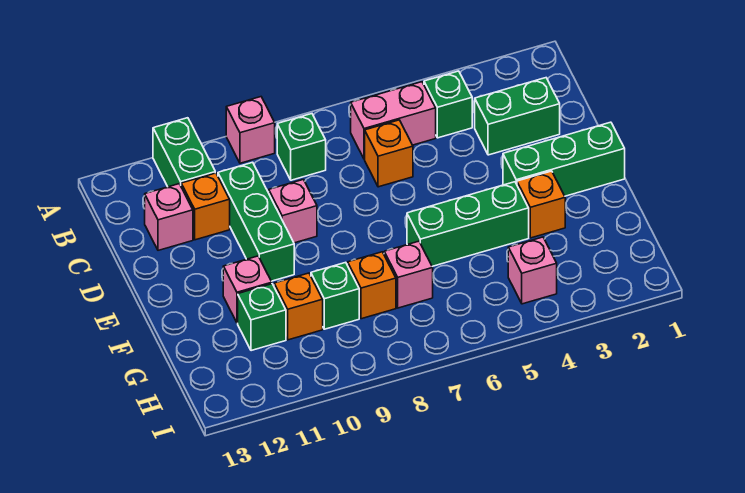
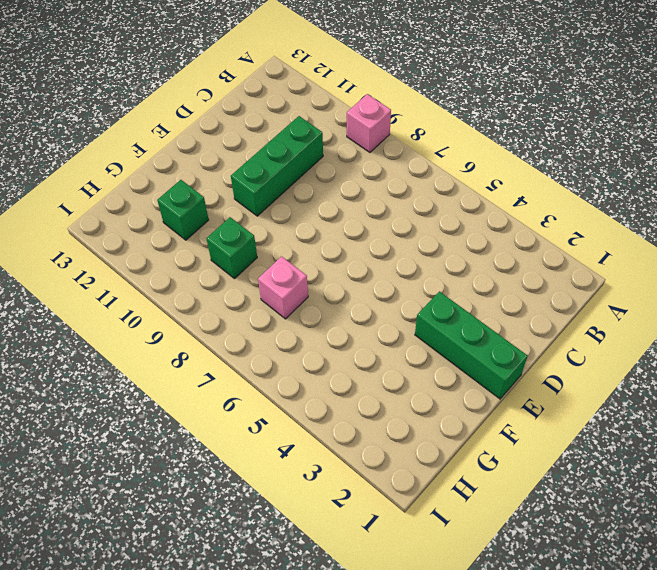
none -> green 1x2 brick [153,118,215,187]
none -> green 1x1 brick [424,71,472,138]
none -> pink 1x2 brick [351,82,436,159]

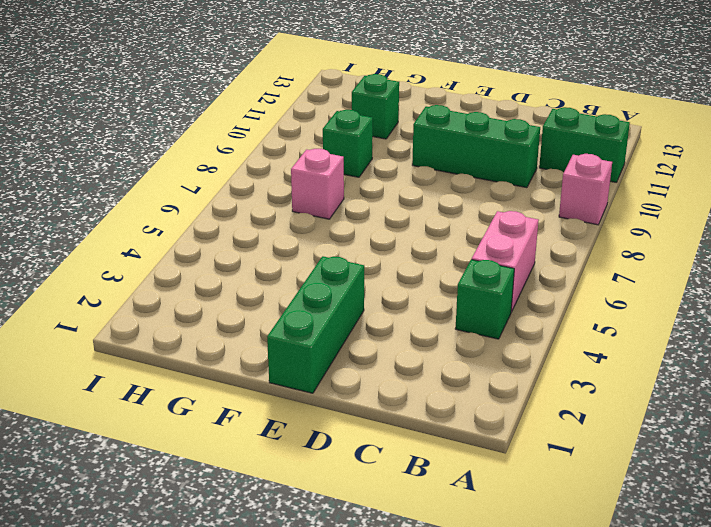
none -> green 1x1 brick [277,114,326,180]
none -> green 1x2 brick [475,78,560,155]
none -> orange 1x1 brick [365,120,413,187]

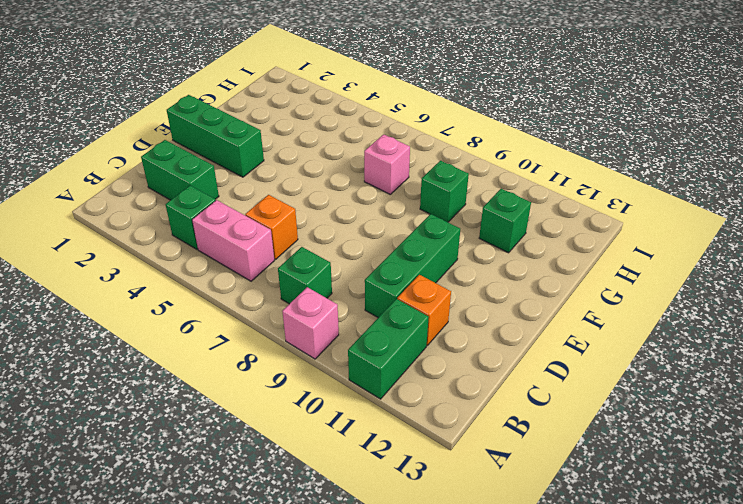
none -> pink 1x1 brick [145,184,193,250]
none -> pink 1x1 brick [269,180,317,243]
none -> orange 1x1 brick [517,171,565,238]

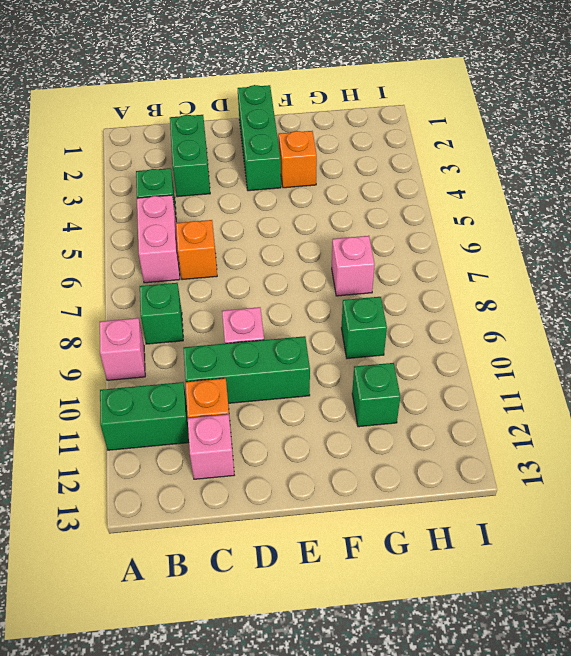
none -> green 1x3 brick [407,182,529,266]
none -> pink 1x1 brick [223,256,272,323]
none -> orange 1x1 brick [348,252,396,319]

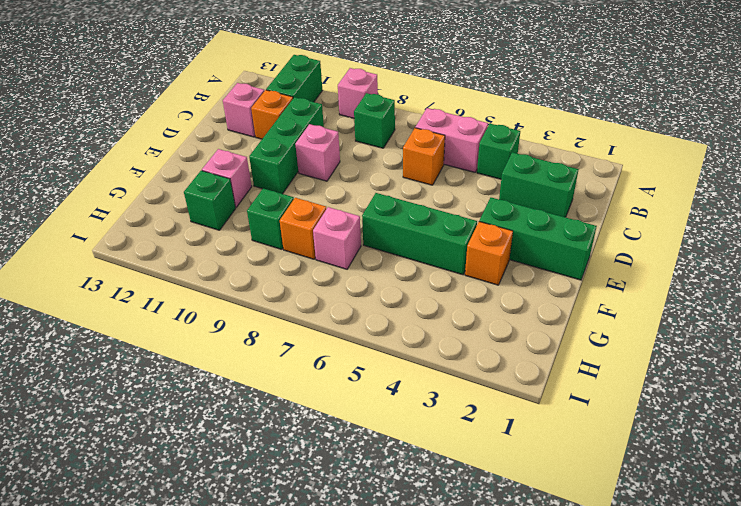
none -> orange 1x1 brick [274,273,323,340]
none -> pink 1x1 brick [508,237,557,304]

